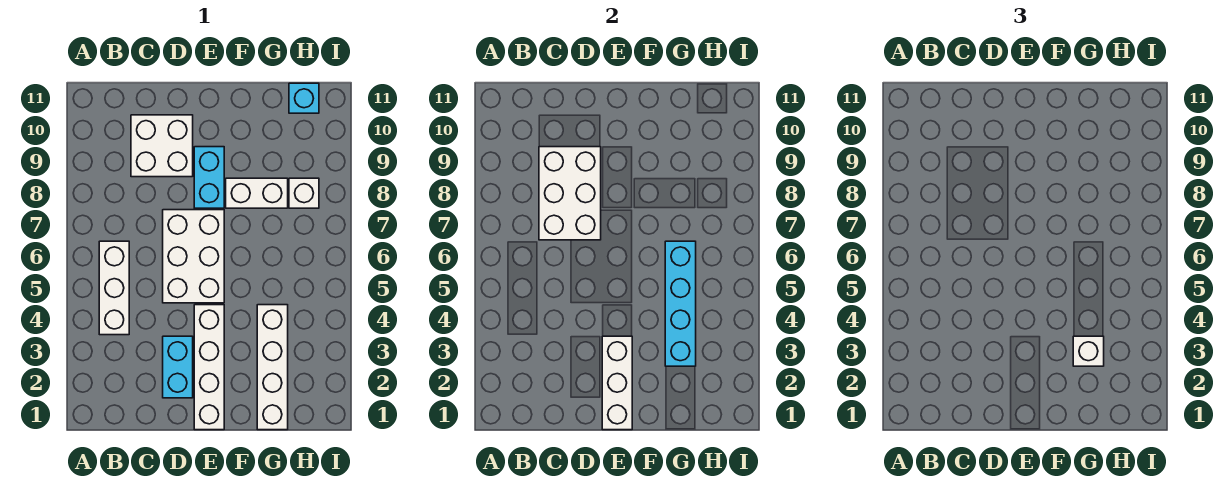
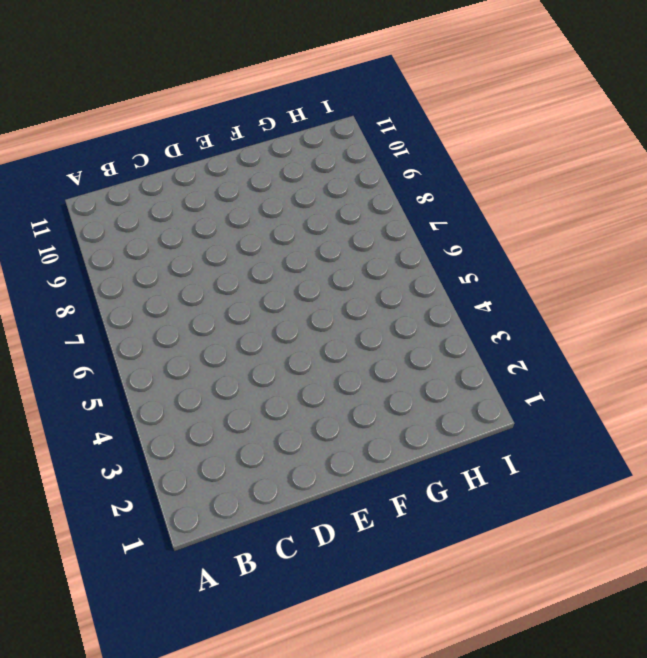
none -> white 1x3 brick [99,241,129,335]
none -> white 2x2 brick [131,115,193,177]
none -> cyan 1x2 brick [163,336,193,398]

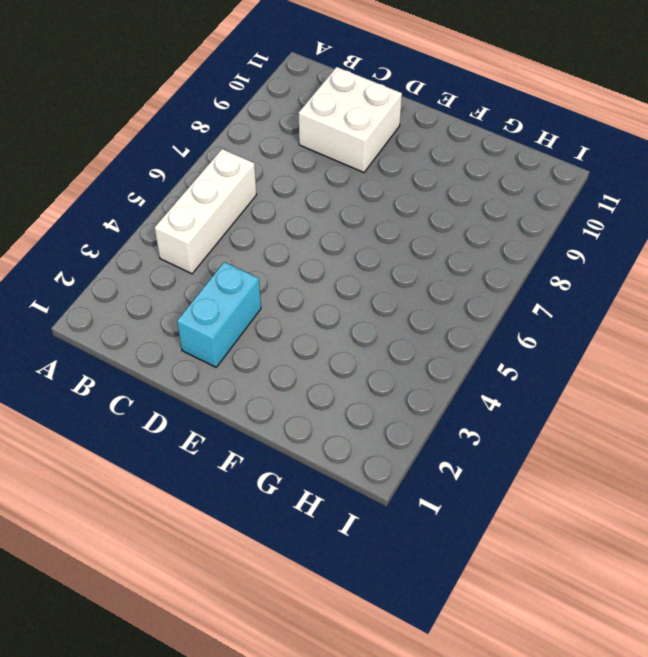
none -> white 2x3 brick [163,210,224,303]
none -> white 1x4 brick [194,305,224,430]
none -> cyan 1x2 brick [194,147,224,208]

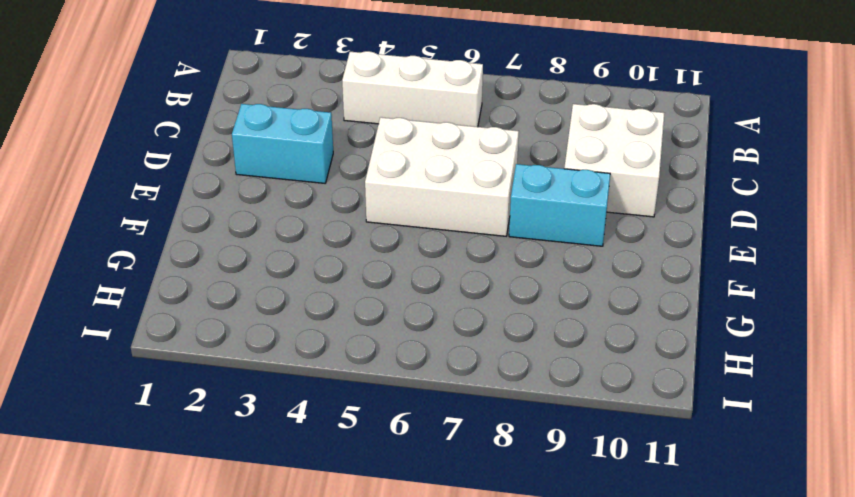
none -> white 1x4 brick [194,305,224,430]
none -> white 1x2 brick [226,178,288,208]
none -> white 1x4 brick [257,305,288,430]

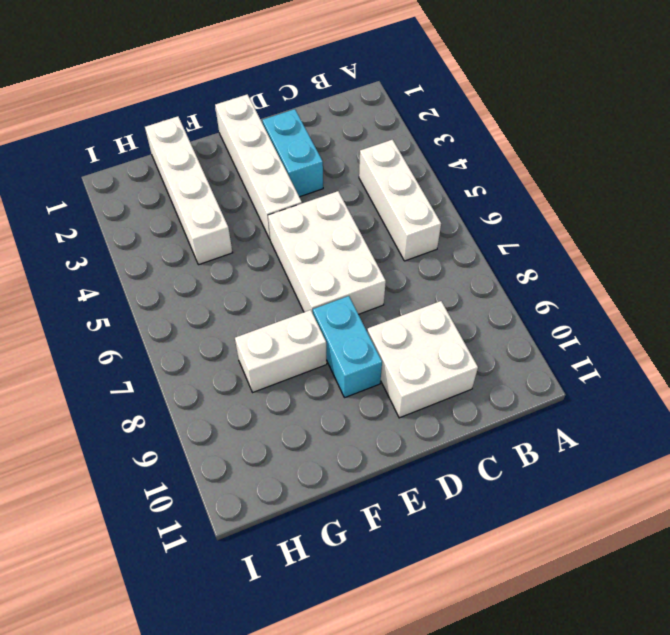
none -> white 1x1 brick [289,178,319,208]
none -> cyan 1x1 brick [289,83,319,113]
none -> white 2x3 brick [539,147,601,240]

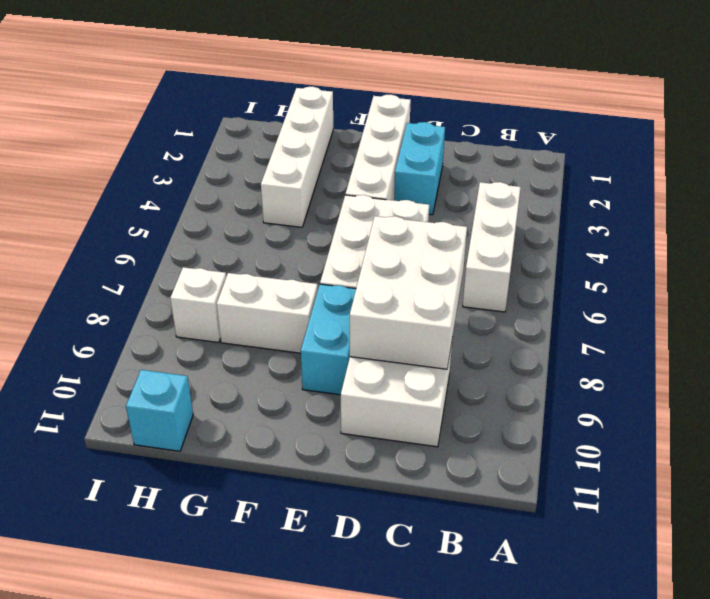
none -> white 1x3 brick [602,336,632,430]
none -> cyan 1x4 brick [665,241,696,366]
none -> white 1x1 brick [1073,336,1104,366]

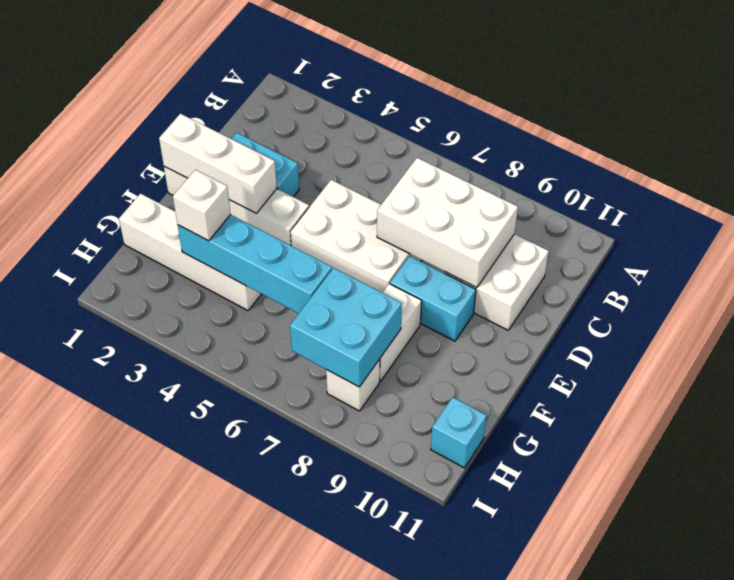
cyan 2x2 brick [290,268,402,387] -> none
none -> white 1x3 brick [99,241,129,335]

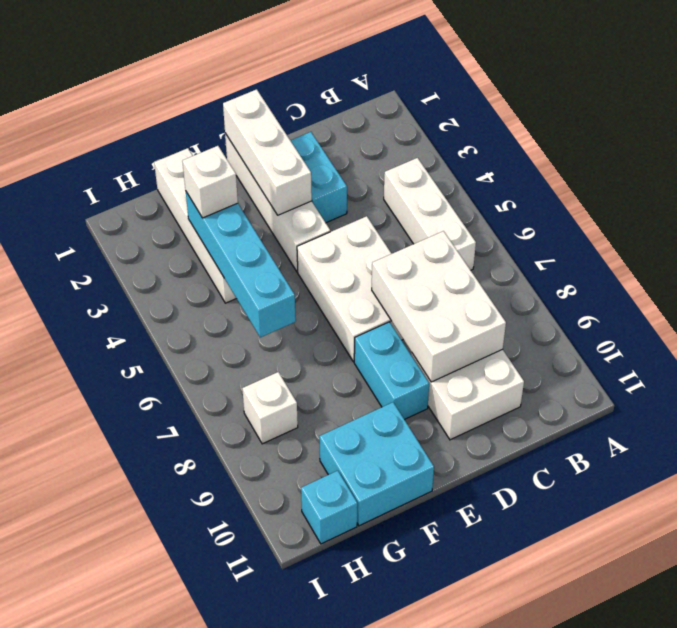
cyan 2x2 brick [319,402,434,526] -> none
none -> white 1x2 brick [226,178,288,208]

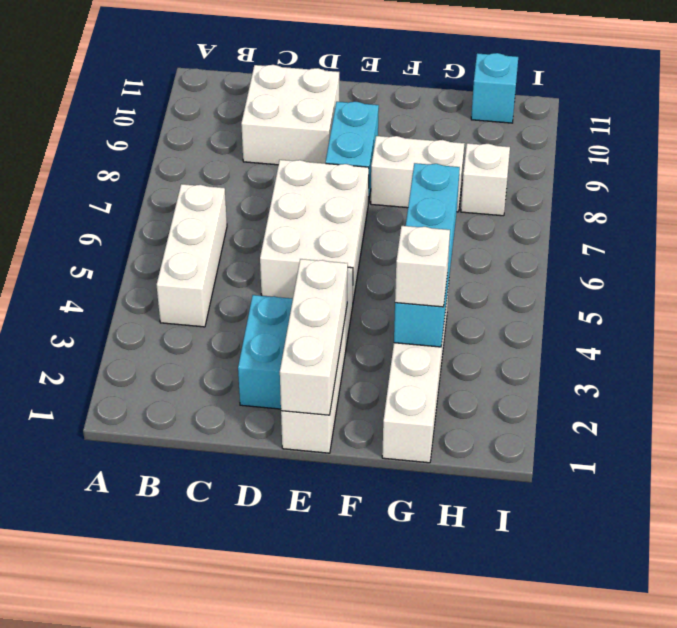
none -> white 2x3 brick [539,147,601,240]

